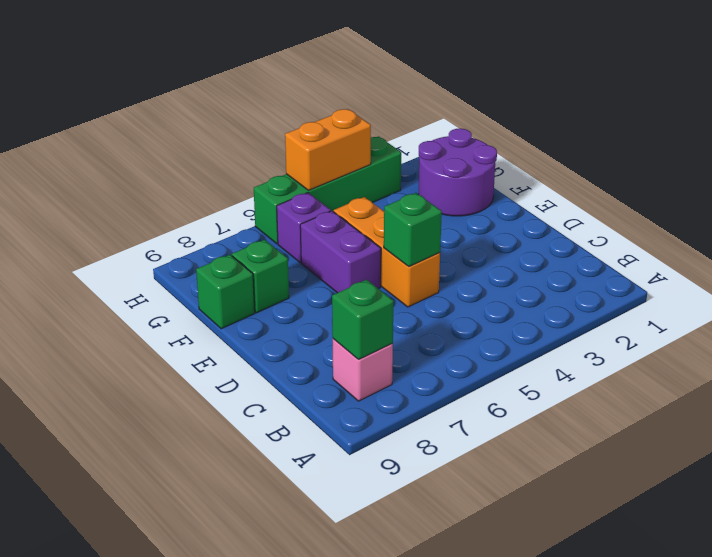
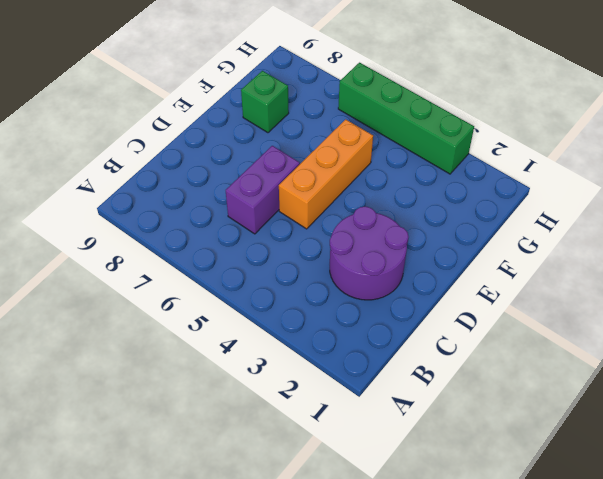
purple 2x2 round brick [330,207,409,300] -> purple 2x2 round brick moved to [419,128,497,216]
purple 1x2 brick [226,146,300,234] -> purple 1x2 brick moved to [300,211,381,293]
none -> pink 1x1 brick [333,339,393,401]
none -> green 1x1 brick [196,255,255,329]

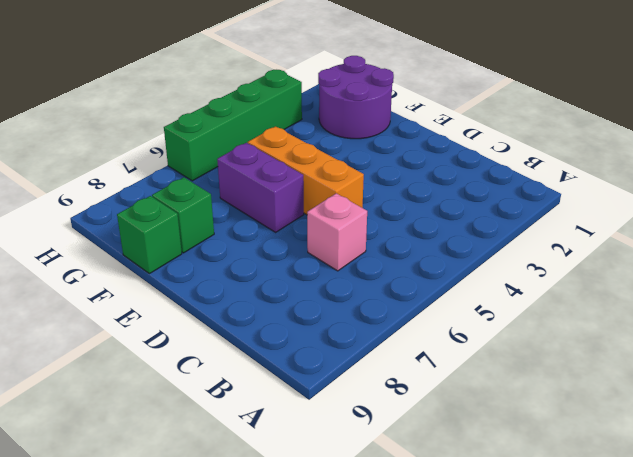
pink 1x1 brick [307,193,367,271] -> pink 1x1 brick moved to [333,339,393,401]
none -> purple 1x1 brick [277,193,331,263]
none -> green 1x1 brick [332,280,394,359]

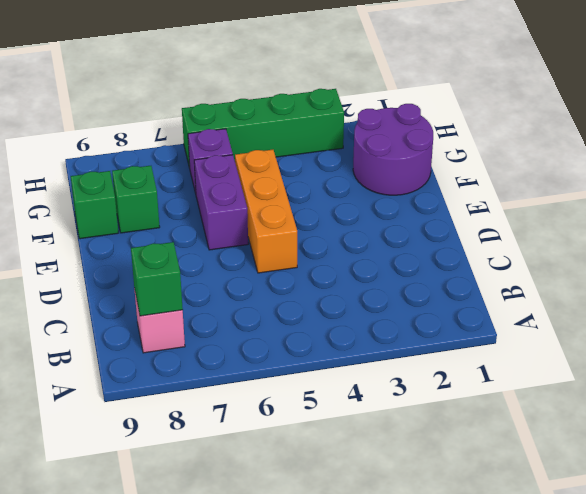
none -> green 1x1 brick [384,193,442,267]
none -> orange 1x2 brick [285,109,371,190]

